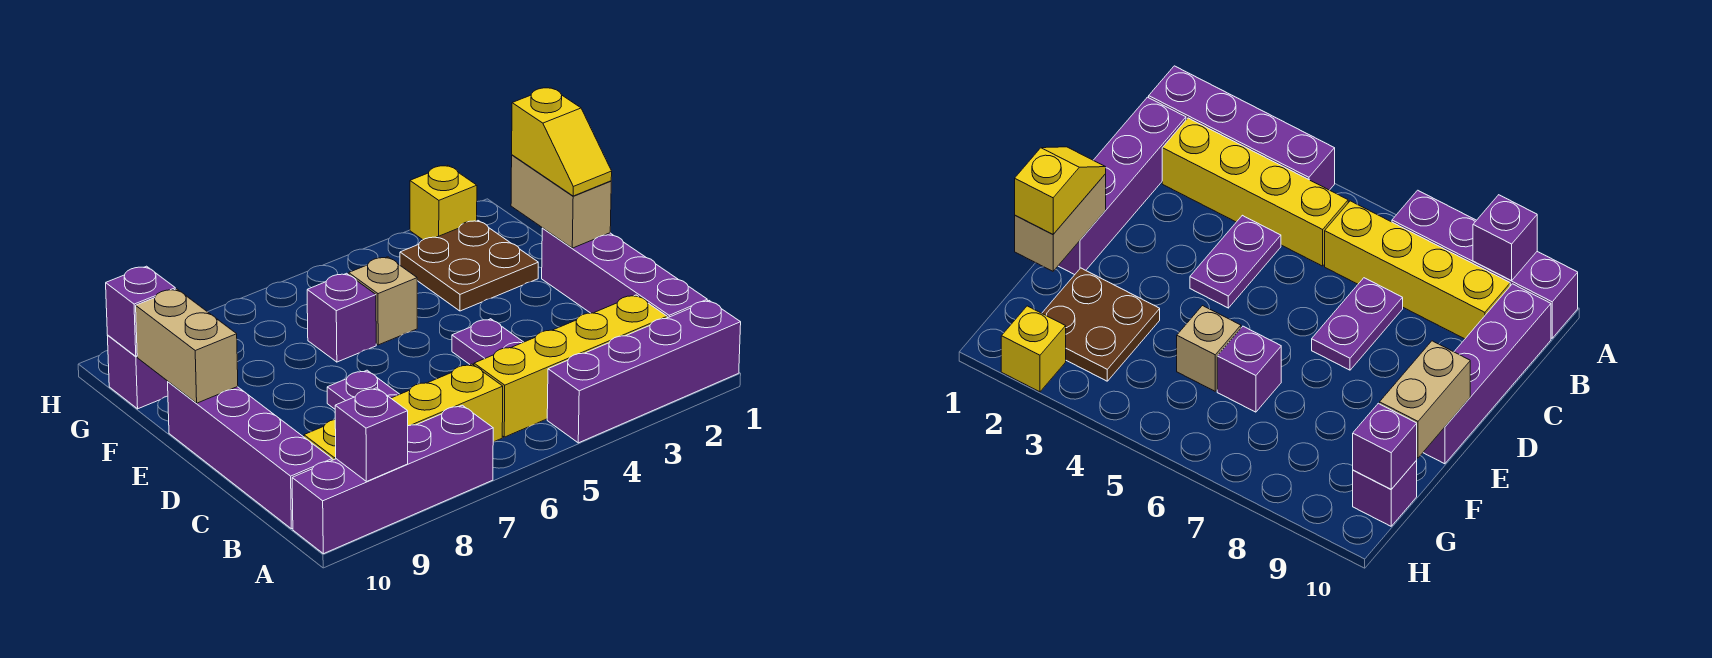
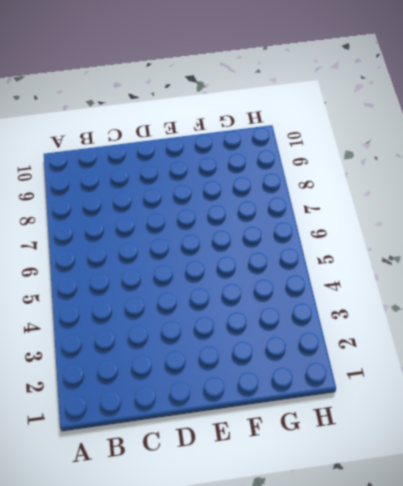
none -> purple 1x4 brick [547,301,741,443]
none -> purple 1x4 brick [292,405,493,554]
none -> purple 1x4 brick [542,228,707,318]

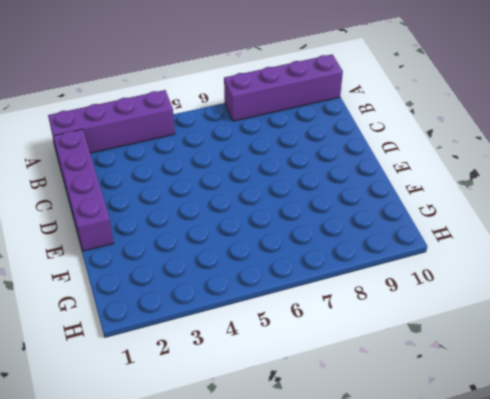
none -> yellow 1x4 brick [474,295,667,437]
none -> yellow 1x4 brick [304,364,503,460]
none -> purple 1x4 brick [168,382,332,529]

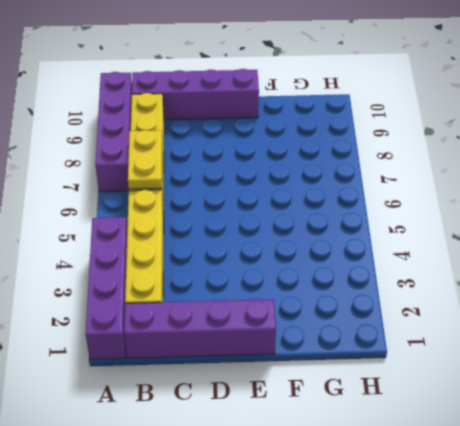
yellow 1x2 plate [128,130,162,189] -> none
none -> purple 1x2 plate [452,319,523,365]
none -> purple 1x2 plate [327,370,400,409]
none -> brown 2x2 plate [400,221,538,311]

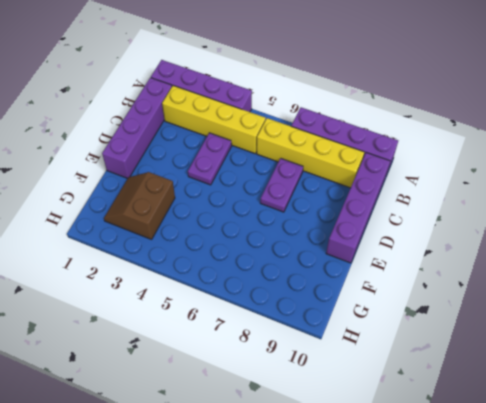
brown 2x2 slope [104,172,175,239] -> brown 2x2 plate [400,221,538,311]
none -> tan 1x1 brick [349,257,417,345]
none -> purple 1x1 brick [307,273,376,362]
none -> purple 1x1 brick [108,336,168,409]

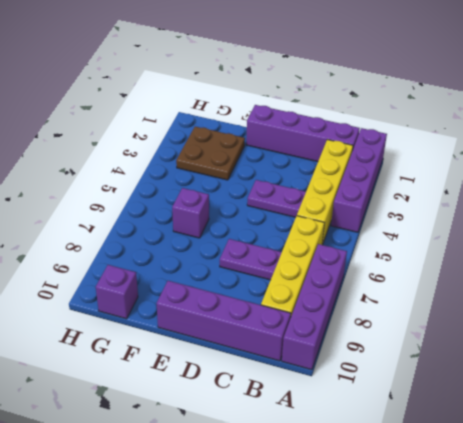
none -> tan 1x1 brick [349,257,417,345]
none -> yellow 1x1 brick [410,165,477,240]
none -> purple 1x1 brick [335,388,408,482]

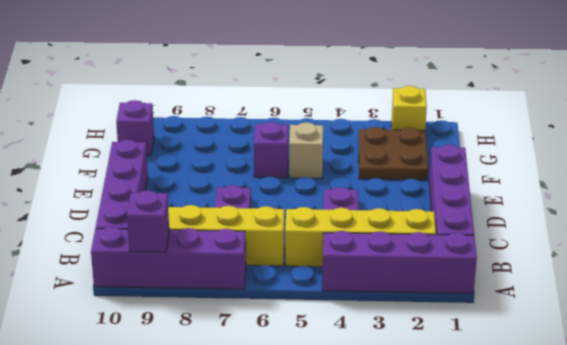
none -> tan 1x2 brick [511,155,611,248]
none -> tan 1x2 brick [136,289,238,403]
none -> purple 1x1 brick [106,266,175,356]

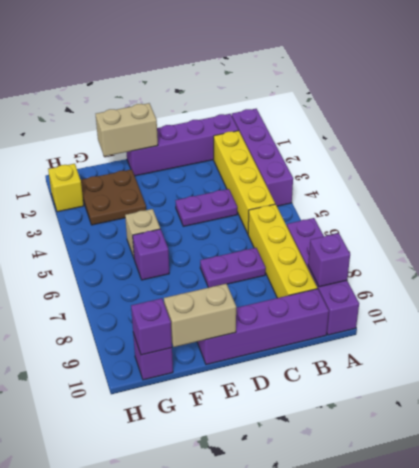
none -> yellow 1x2 slope [512,88,612,196]

